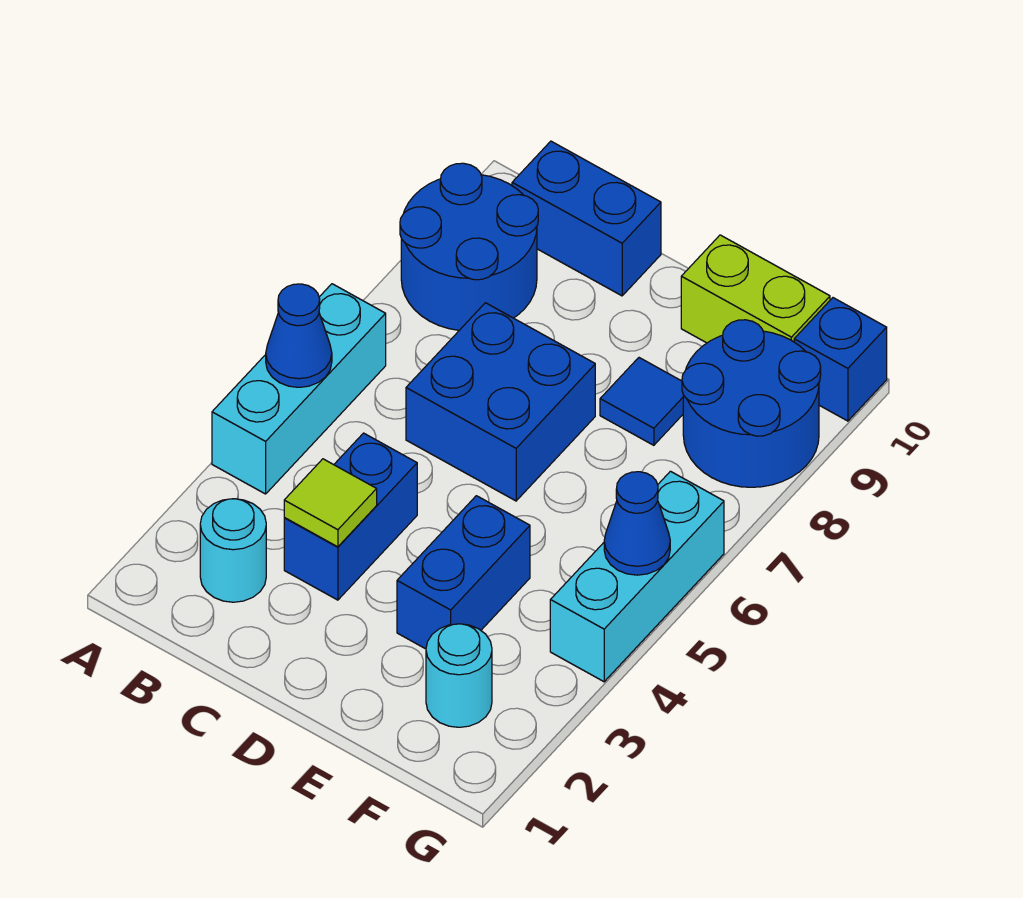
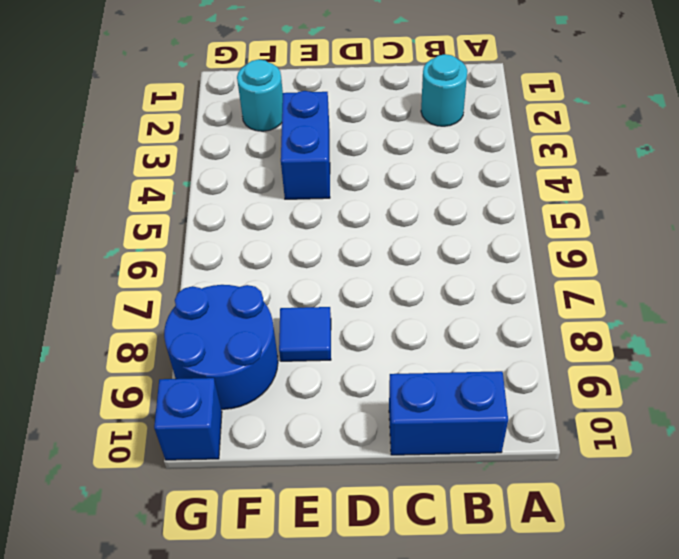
none -> cyan 1x3 brick [212,284,386,494]
none -> blue 2x2 round brick [400,163,538,330]
none -> blue 1x2 brick [284,433,417,600]

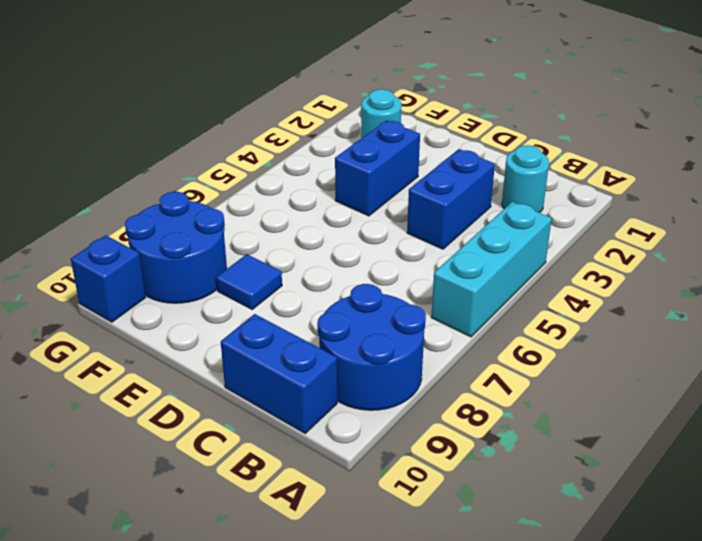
none -> blue 2x2 brick [406,303,595,501]
none -> lime 1x2 brick [681,235,830,343]
none -> cyan 1x3 brick [550,471,724,682]

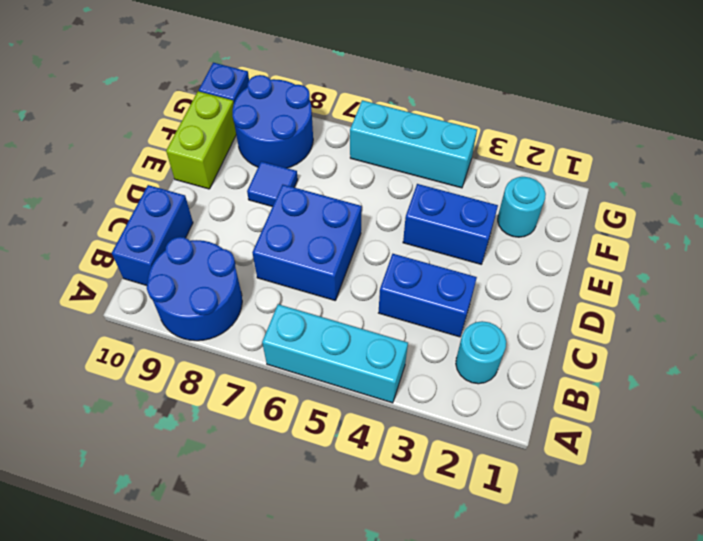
none -> blue 1x1 cone [266,284,332,387]
none -> lime 1x1 tile [284,459,377,547]
none -> blue 1x1 cone [604,472,670,575]

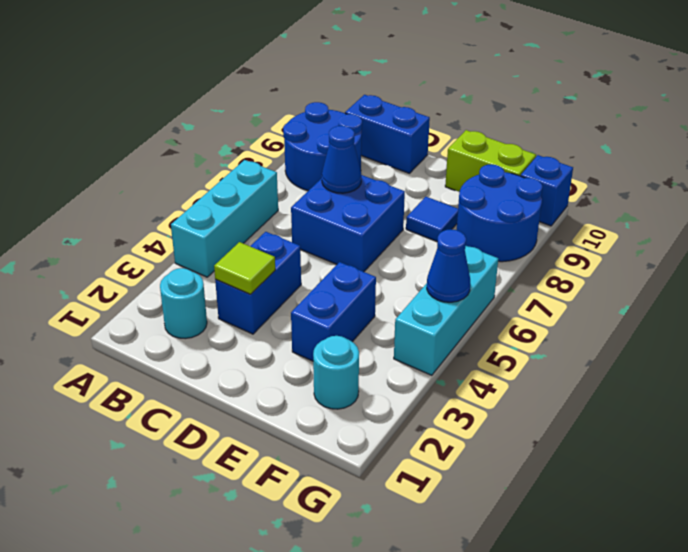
blue 1x1 cone [322,126,361,193] -> blue 1x1 cone moved to [266,284,332,387]

